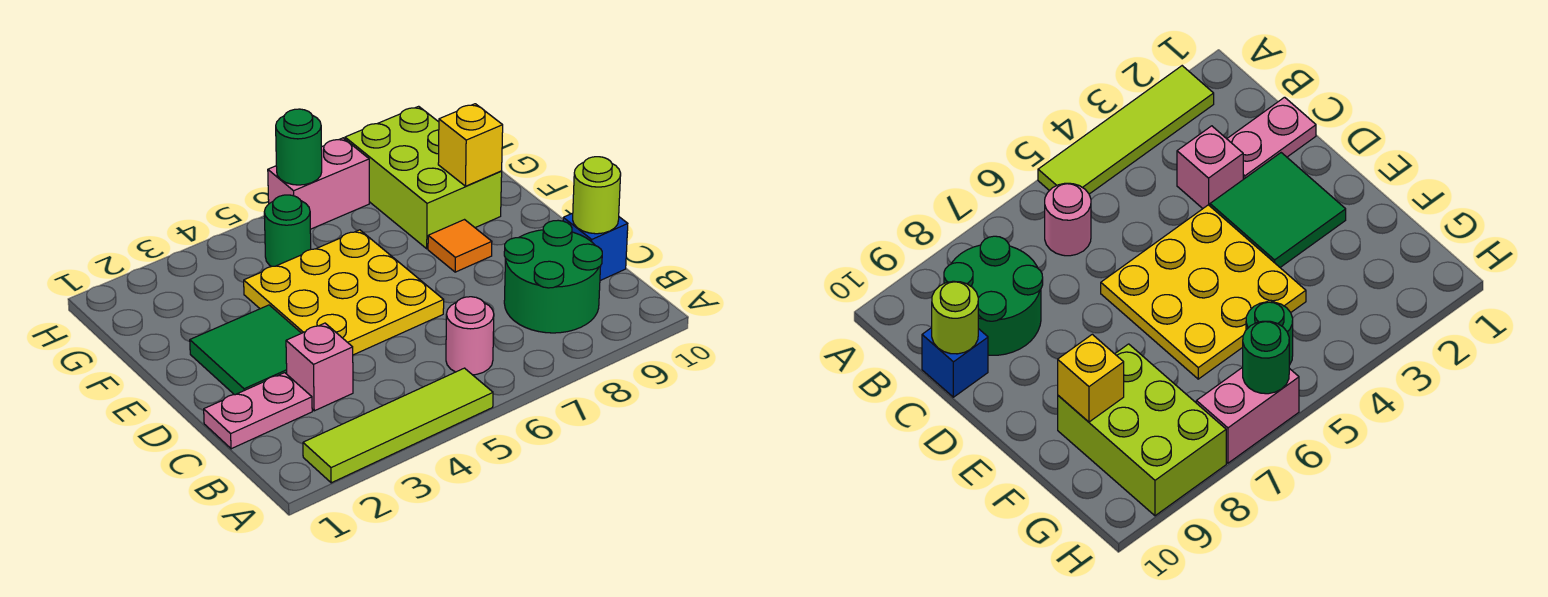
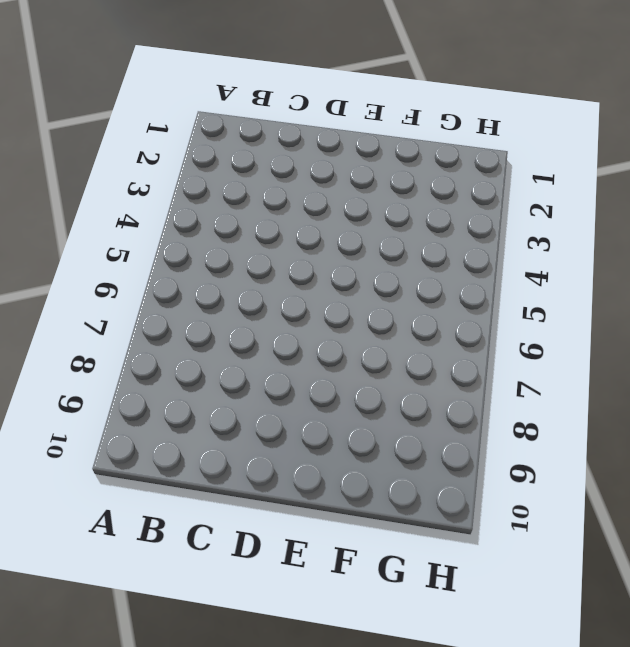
none -> lime 1x4 tile [303,368,493,483]
none -> pink 1x1 round brick [446,297,494,375]
none -> green 2x2 round brick [504,220,602,333]

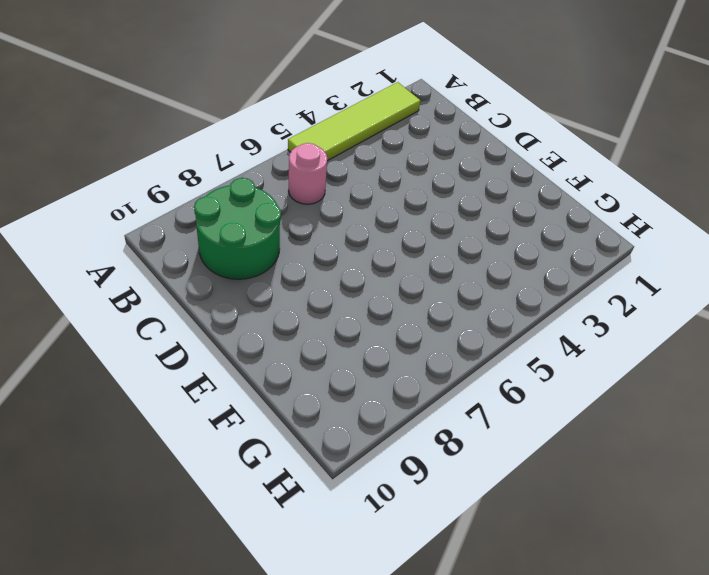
none -> pink 1x2 plate [204,373,312,449]
none -> pink 1x1 brick [286,323,353,411]
none -> blue 1x1 brick [563,213,628,281]

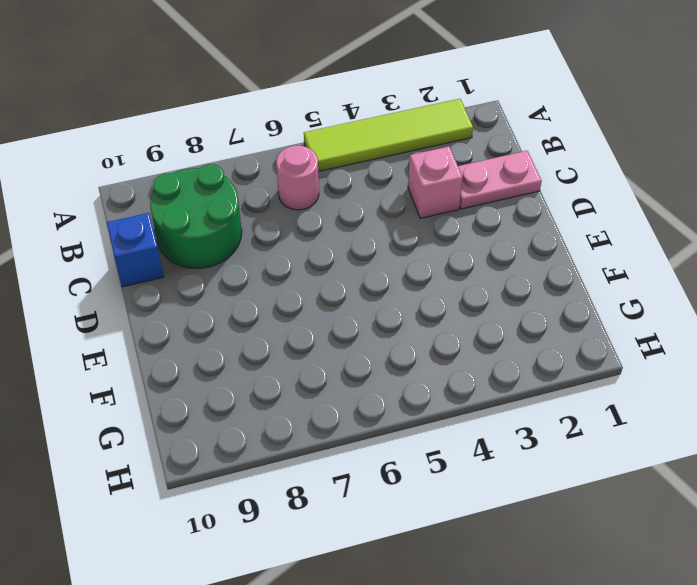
none -> green 2x2 tile [190,305,301,395]
none -> yellow 3x3 plate [244,230,444,355]
none -> orange 1x1 tile [428,220,492,272]

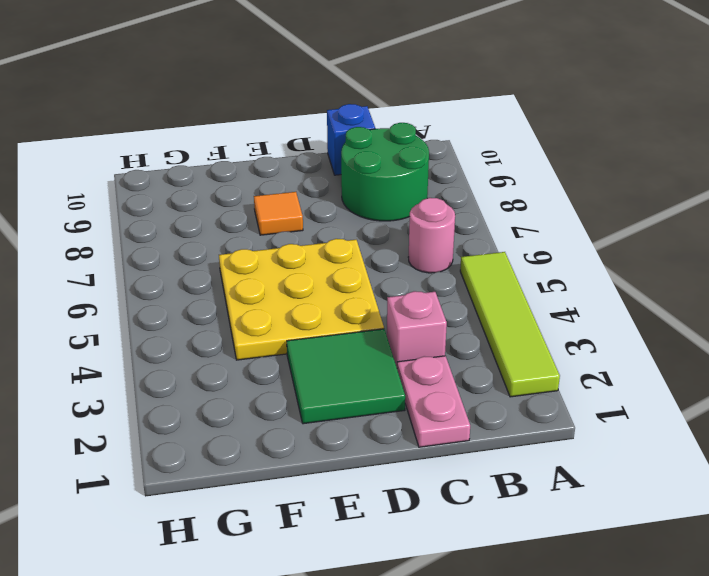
none -> lime 2x3 brick [345,106,502,249]
none -> green 1x1 round brick [264,195,311,267]
none -> pink 1x2 brick [268,138,369,229]

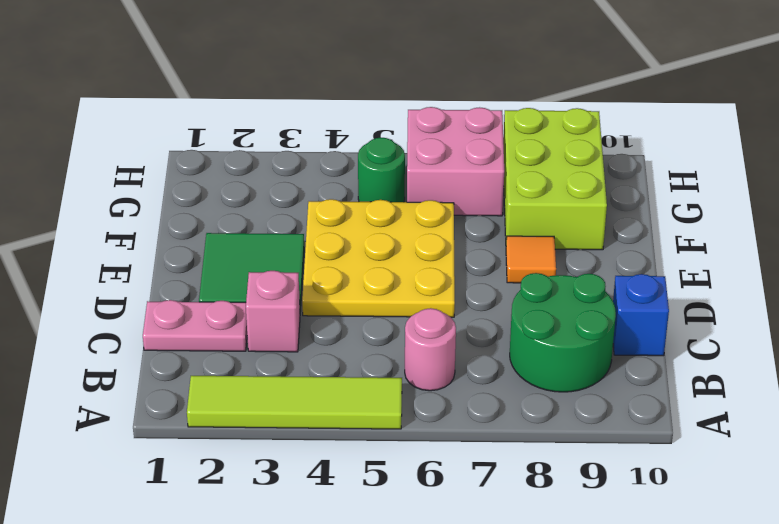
pink 2x2 brick [407,107,504,216] -> pink 1x2 brick [268,138,369,229]
none -> lime 1x1 round brick [573,157,621,234]
none -> yellow 1x1 brick [438,104,503,186]
none -> green 1x1 round brick [276,109,322,185]

